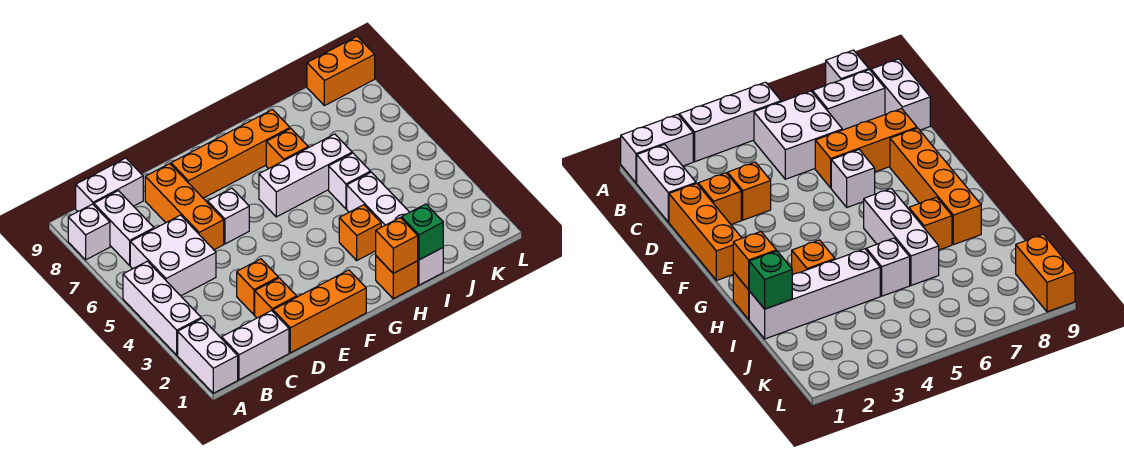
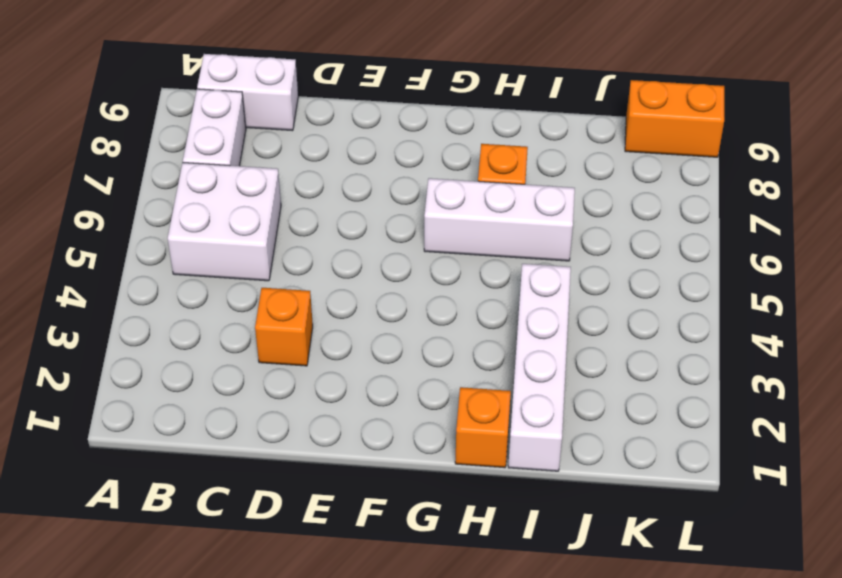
none -> white 1x2 brick [178,319,238,393]
none -> white 1x3 brick [123,261,201,355]
none -> white 1x1 brick [68,204,110,260]

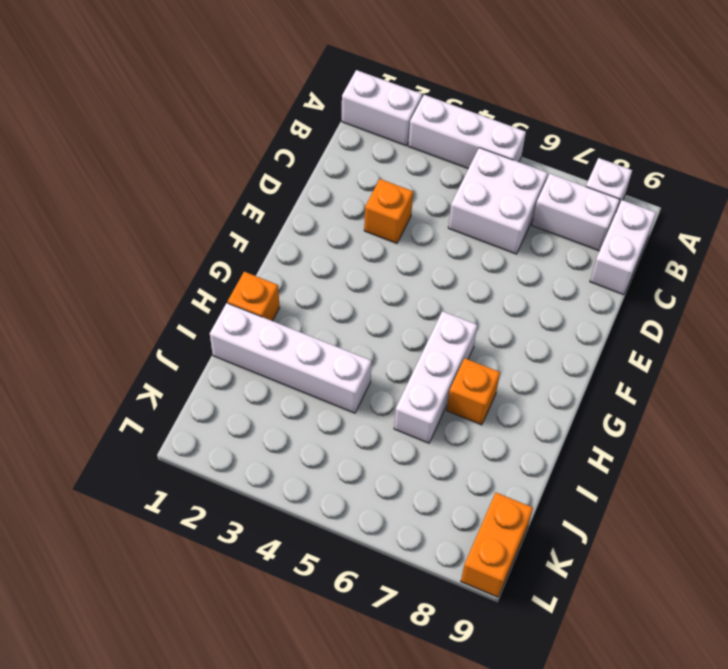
none -> white 1x2 brick [222,311,289,380]
none -> orange 1x3 brick [273,270,366,353]
none -> orange 1x1 brick [255,278,297,318]

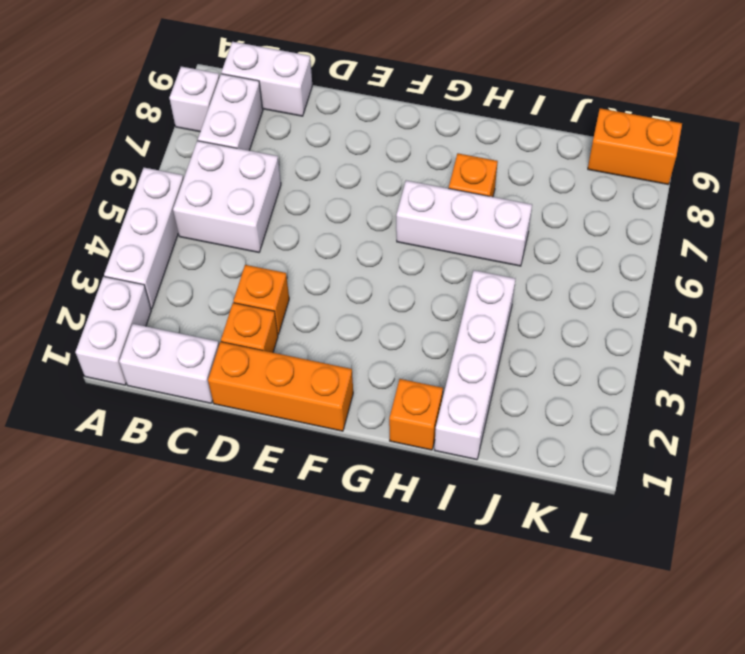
none -> orange 1x3 brick [145,164,224,250]
none -> white 1x1 brick [208,188,249,244]
none -> orange 1x4 brick [171,110,290,198]

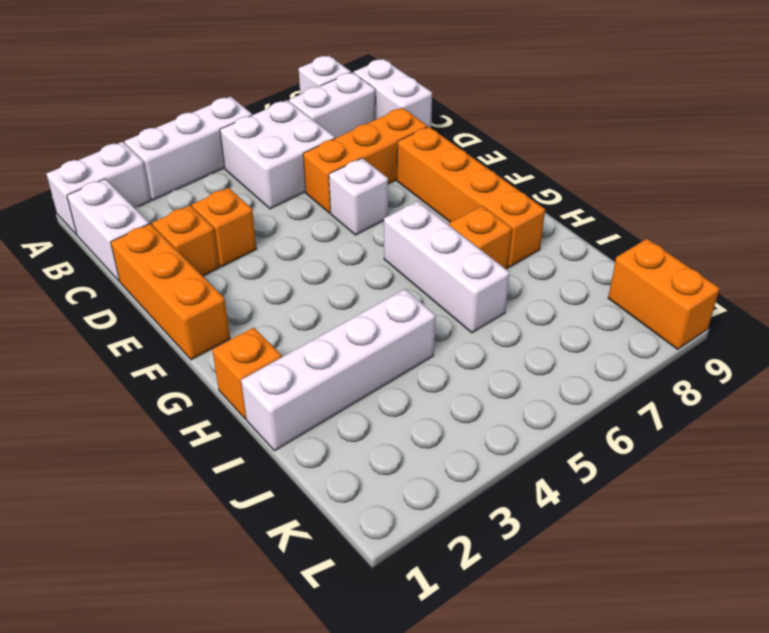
none -> orange 1x1 brick [339,205,381,260]
none -> white 1x1 brick [329,153,370,209]
none -> orange 1x1 brick [376,218,418,273]

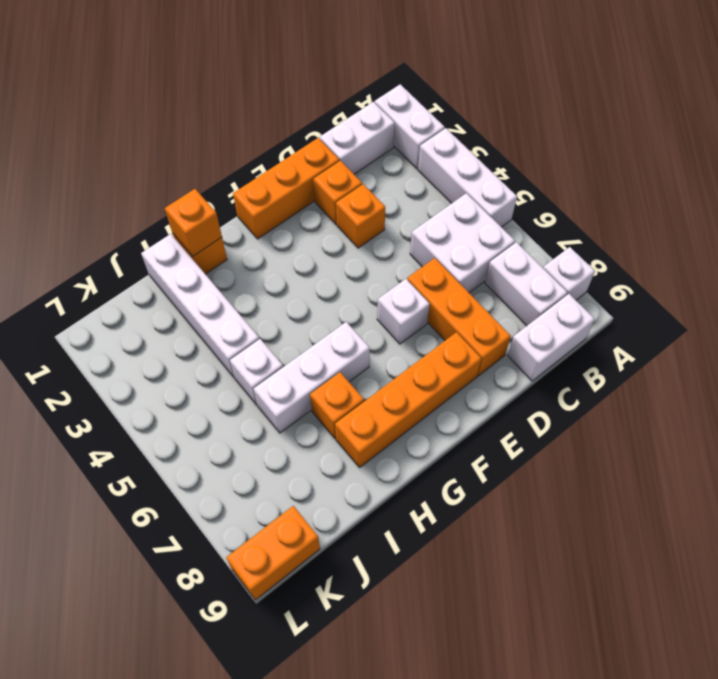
none -> orange 1x1 brick [339,205,381,260]
none -> green 1x1 brick [402,204,443,260]

